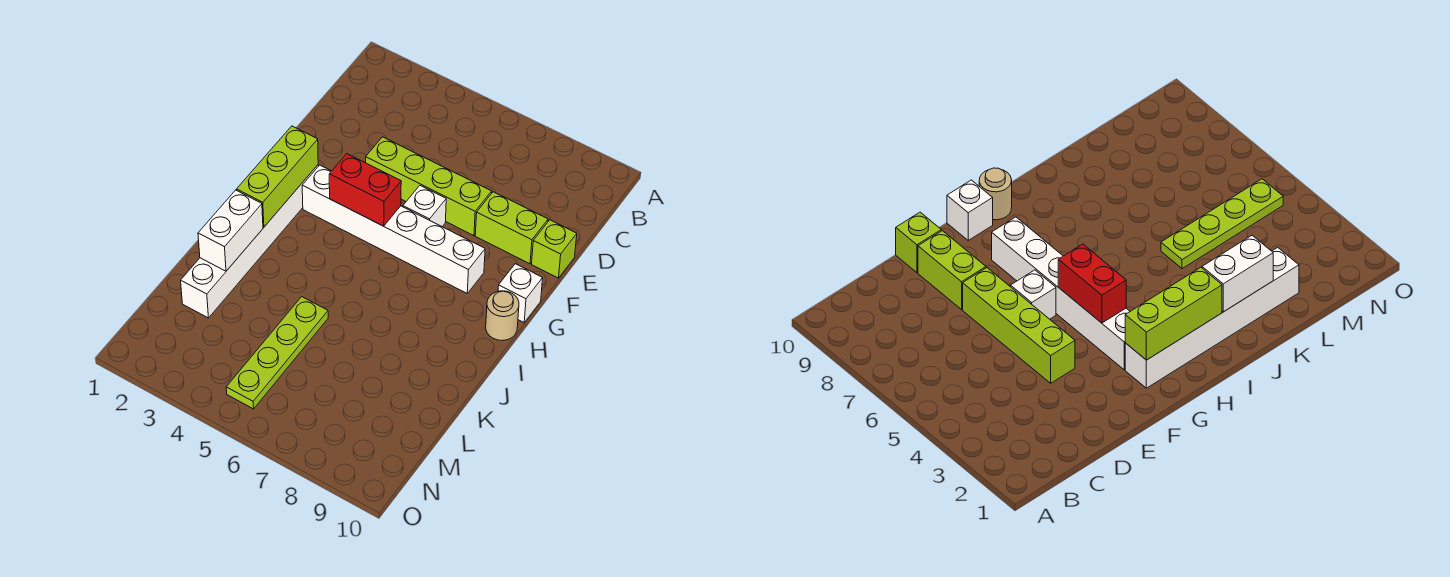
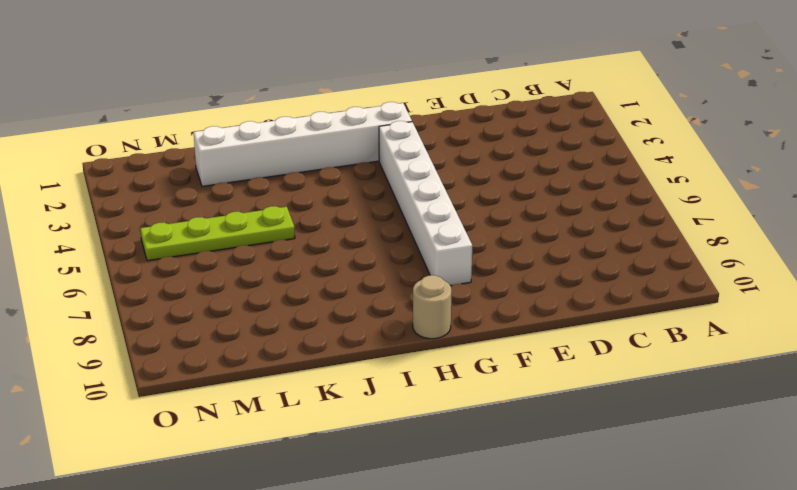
none -> lime 1x4 brick [366,137,492,236]
none -> lime 1x2 brick [475,192,548,264]
none -> lime 1x1 brick [532,220,577,278]

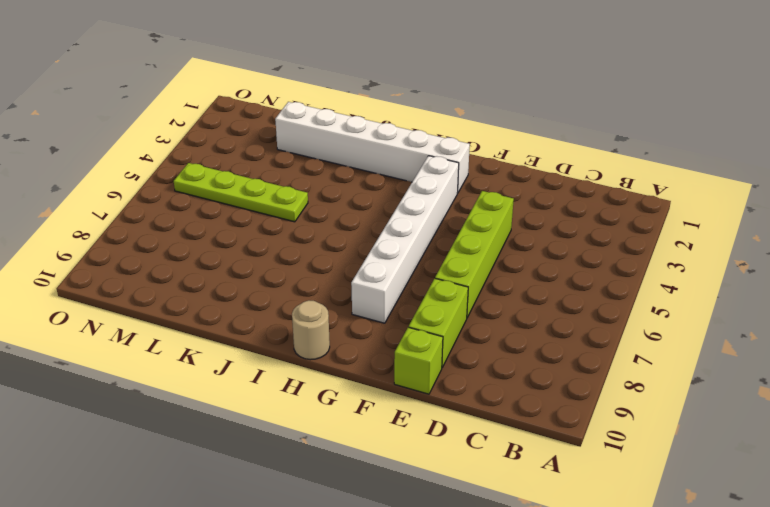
none -> white 1x1 brick [403,186,446,227]
none -> white 1x1 brick [498,264,543,322]
none -> lime 1x3 brick [237,126,318,227]

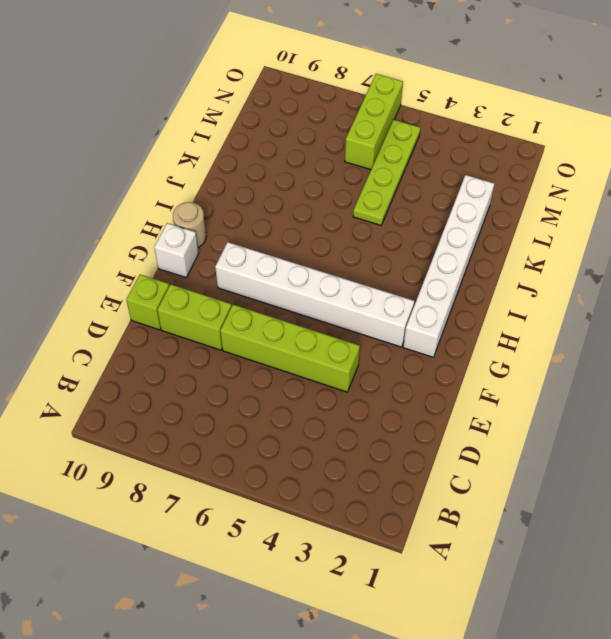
lime 1x3 brick [345,74,403,170] -> lime 1x3 brick moved to [237,126,318,227]
none -> white 1x1 brick [403,186,446,227]
none -> red 1x2 brick [329,154,401,226]
none -> white 1x2 brick [198,190,263,271]

